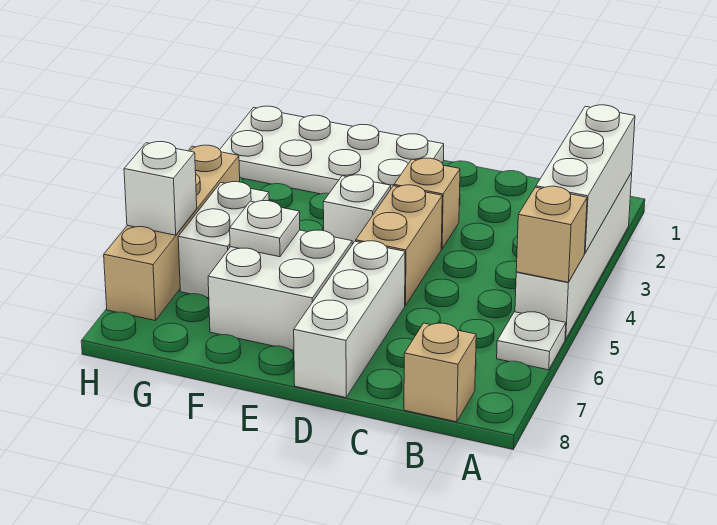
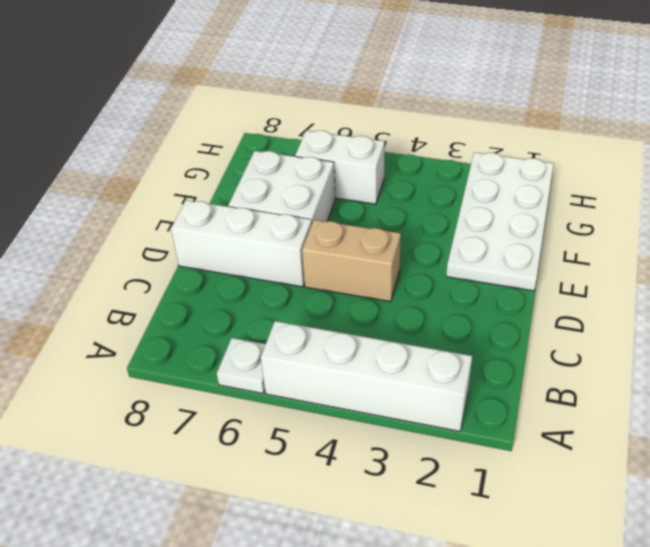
none -> tan 1x1 brick [404,323,476,422]
none -> tan 1x1 brick [394,158,460,249]
none -> white 1x1 brick [323,175,391,244]

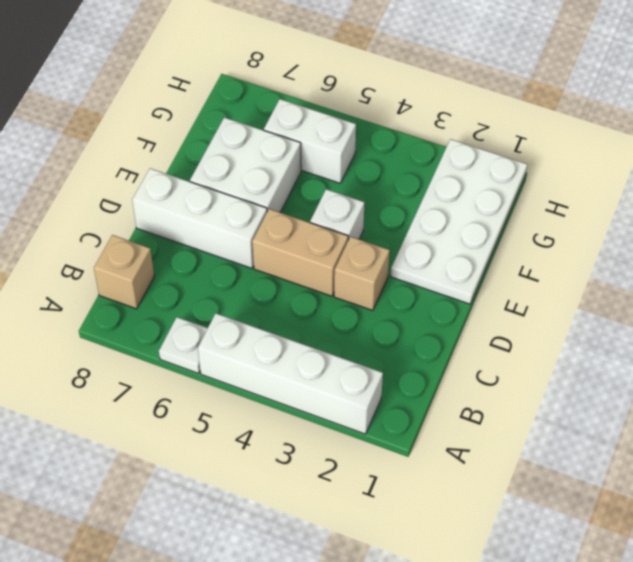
none -> tan 1x4 brick [104,145,240,321]
none -> white 1x3 brick [536,105,635,252]
none -> tan 1x1 brick [516,186,587,282]

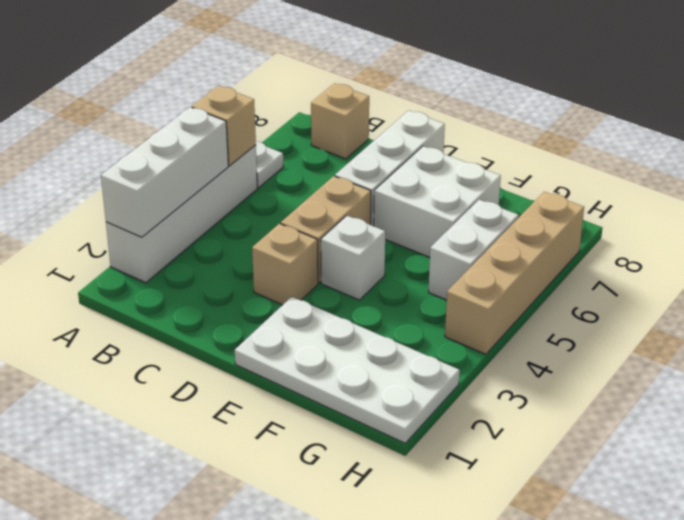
none -> white 1x1 plate [230,201,300,257]
none -> white 1x1 brick [124,142,197,235]

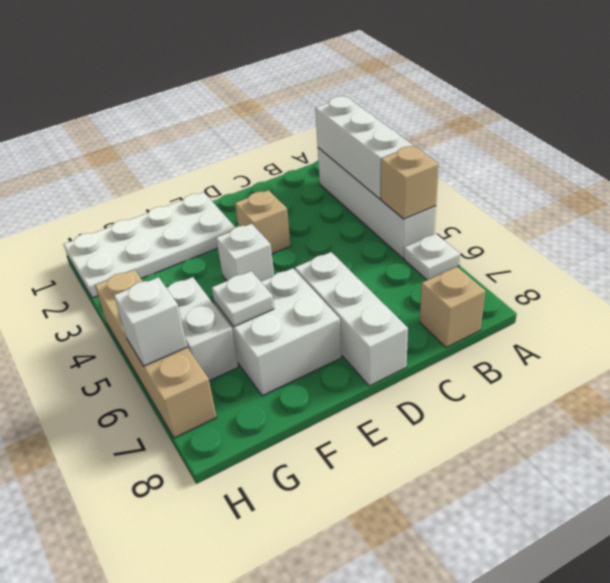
none -> tan 1x2 brick [356,185,442,306]

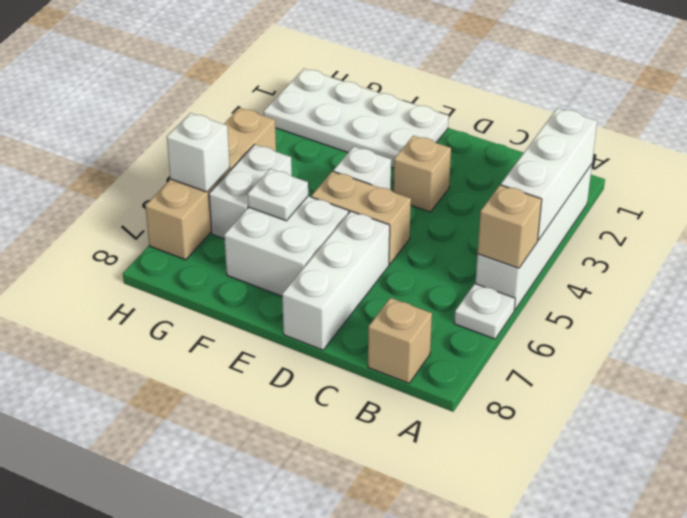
tan 1x2 brick [311,171,411,265] -> tan 1x2 brick turned to [356,185,442,306]

